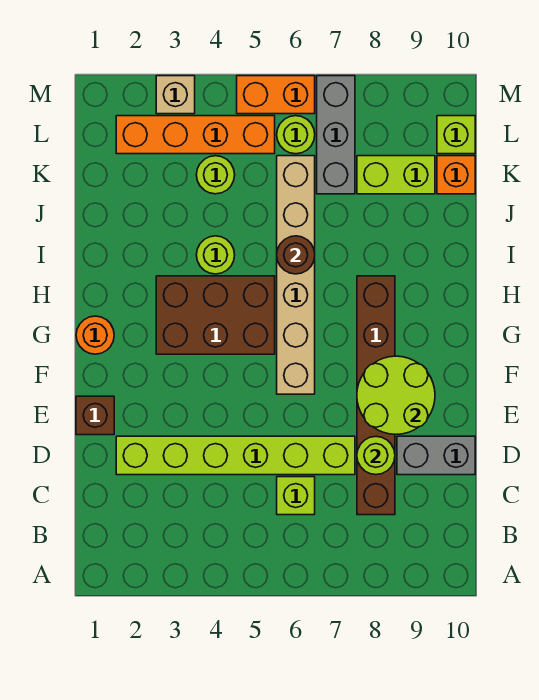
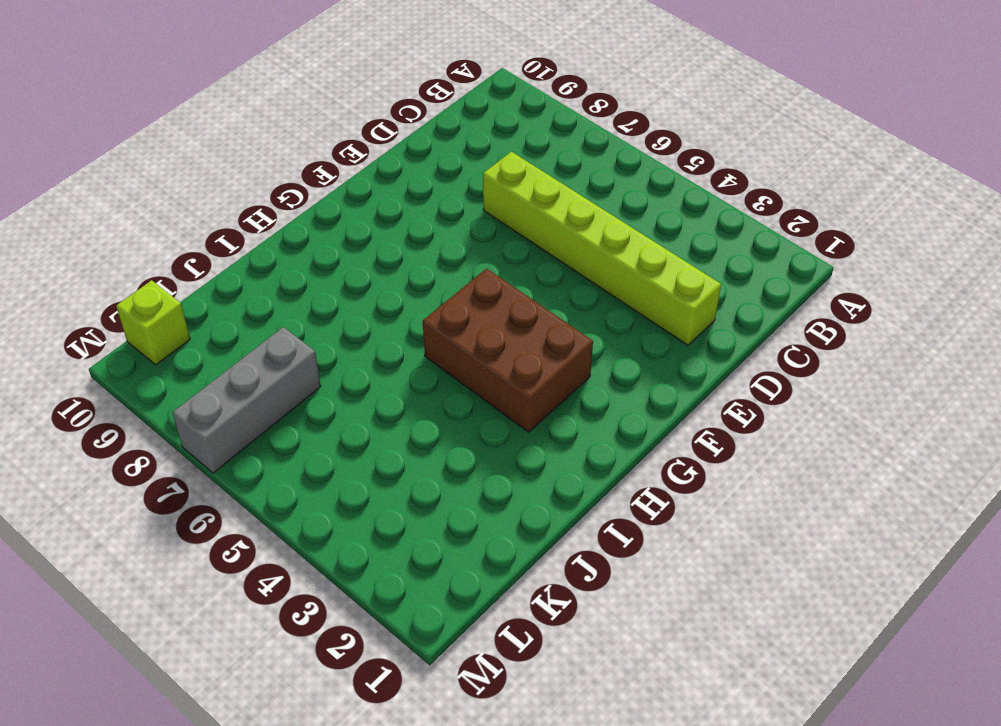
none -> lime 1x1 brick [277,477,315,515]
none -> brown 1x6 brick [357,276,395,515]
none -> grey 1x2 brick [397,436,475,475]

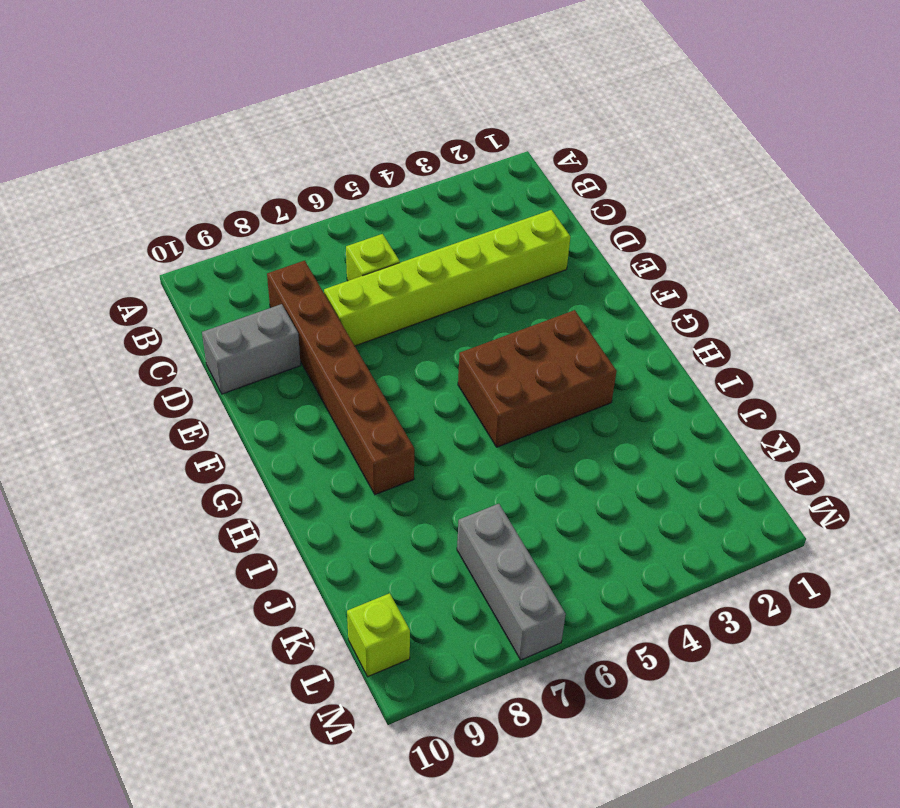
none -> brown 1x1 brick [76,396,114,435]
none -> tan 1x6 brick [277,156,315,394]
none -> orange 1x1 round brick [76,316,114,354]

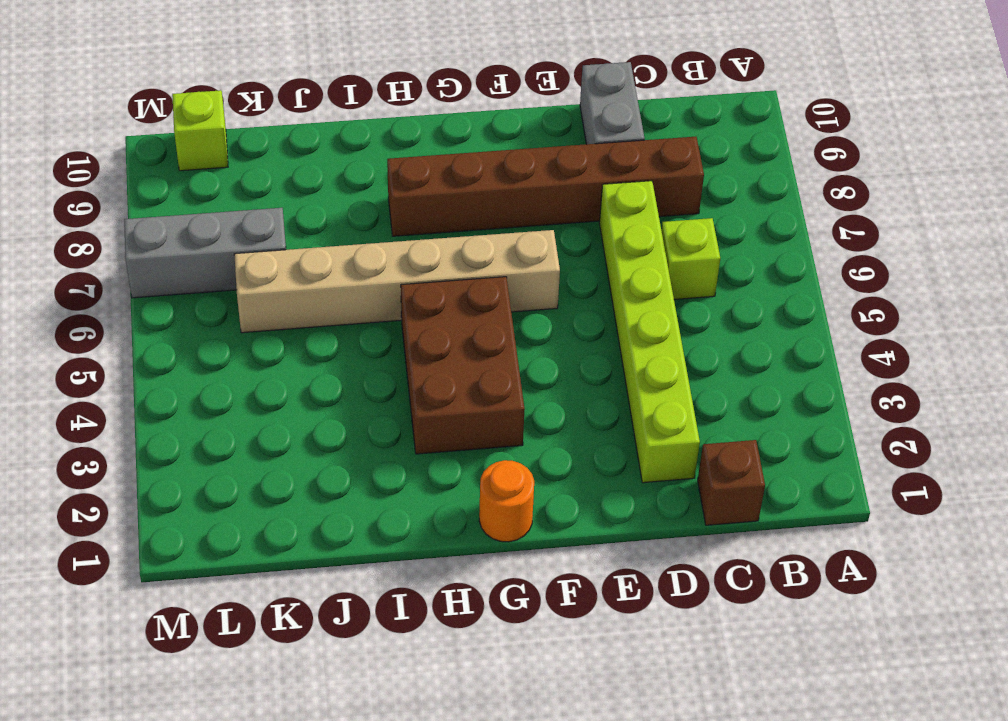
brown 1x1 brick [698,440,765,525] -> brown 1x1 brick moved to [76,396,114,435]
none -> lime 1x1 round brick [197,236,235,274]
none -> lime 1x1 round brick [196,156,235,194]
none -> lime 1x2 brick [357,156,435,194]

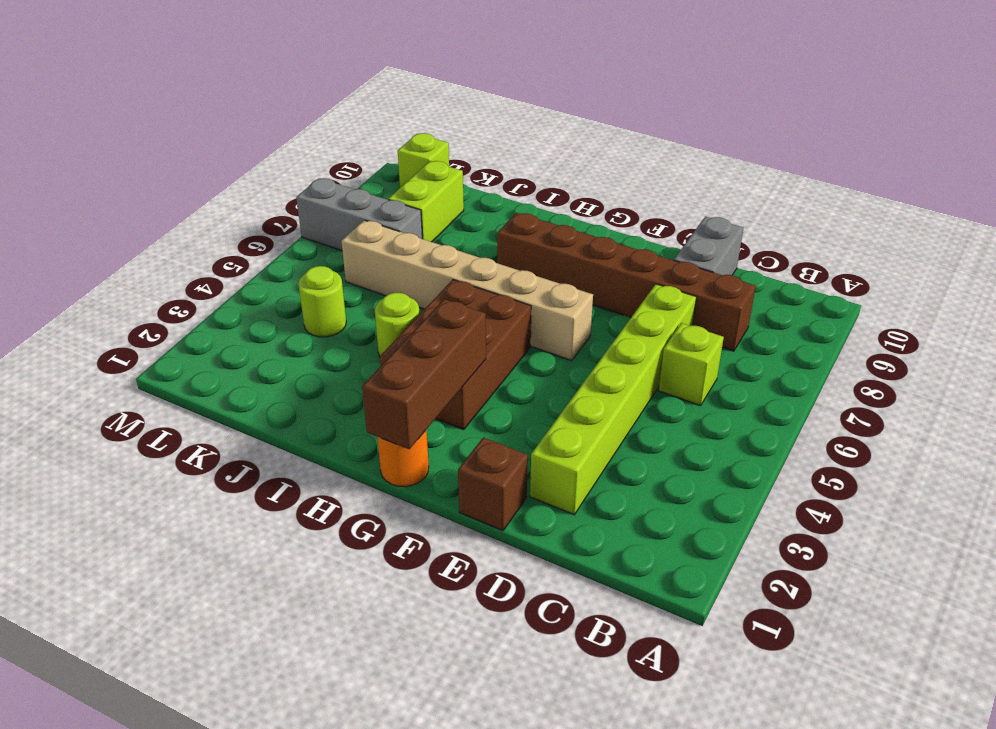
brown 1x3 brick [362,299,486,449] -> none
none -> orange 1x1 brick [437,156,475,194]
none -> orange 1x4 brick [116,116,275,154]
none -> lime 1x1 round brick [277,116,315,154]

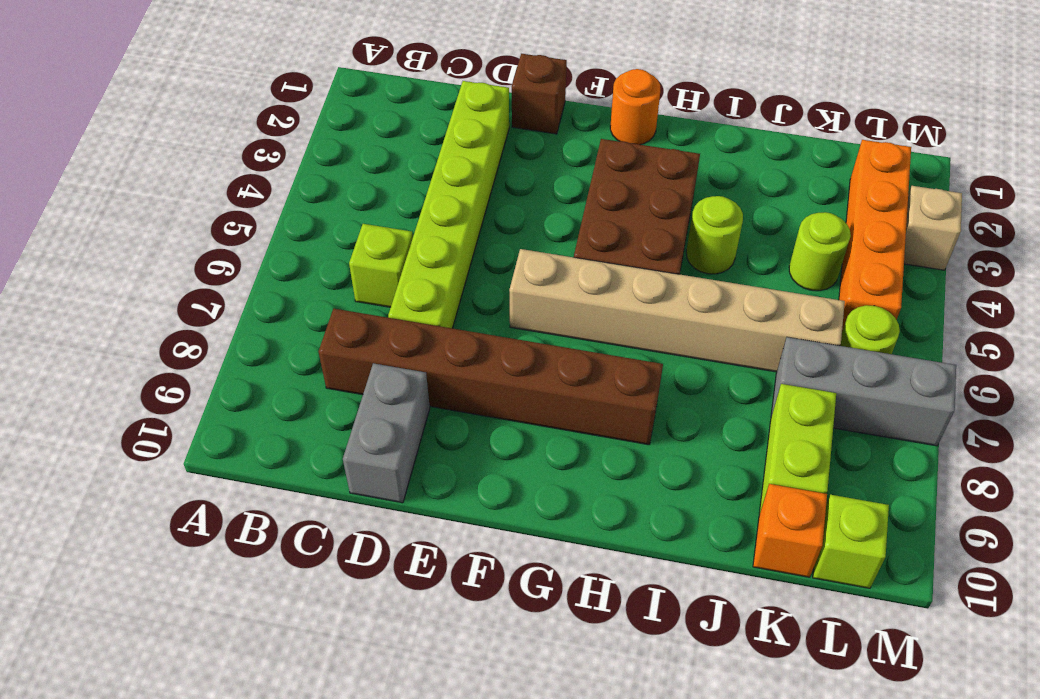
none -> orange 1x2 brick [237,76,315,114]
none -> lime 1x1 round brick [357,437,395,475]
none -> lime 2x2 round brick [357,356,435,434]

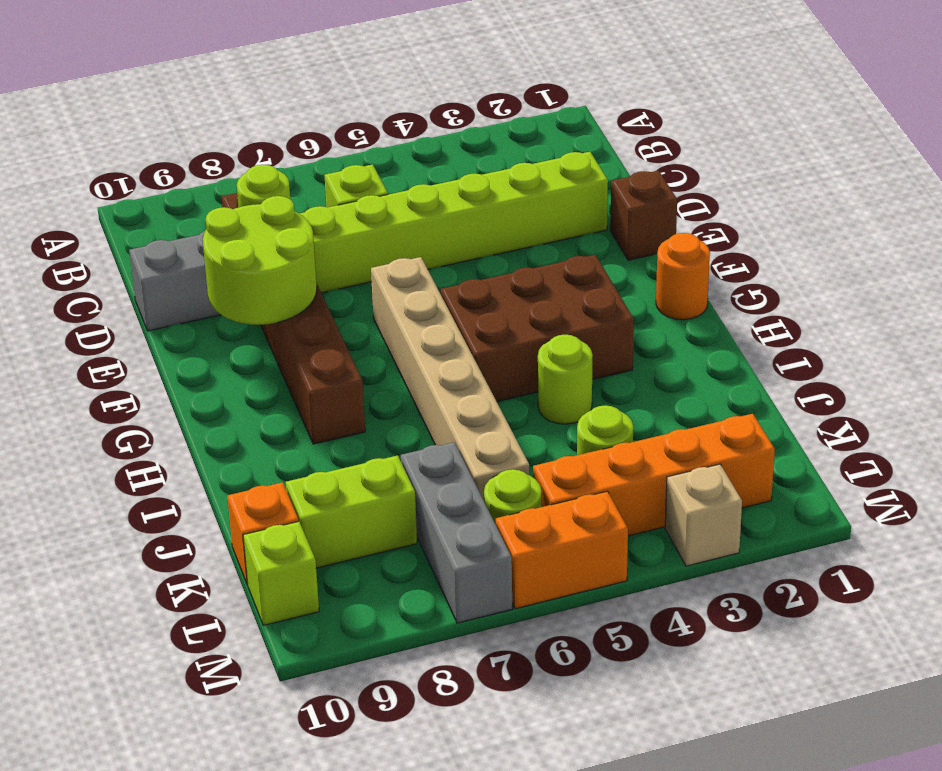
none -> brown 1x1 round brick [277,236,315,274]

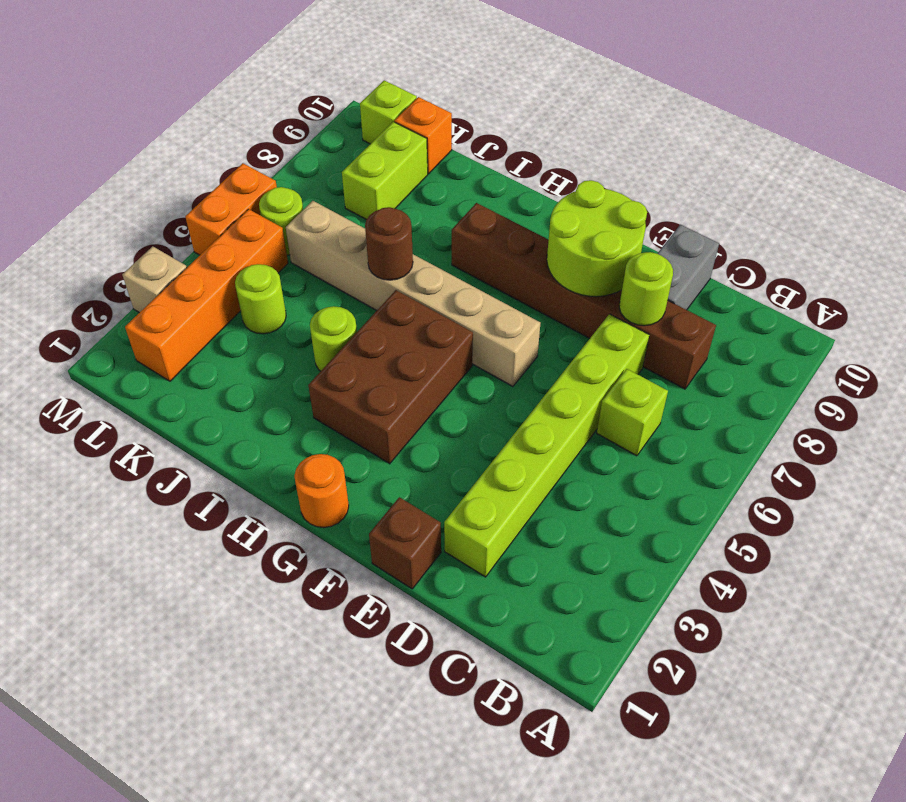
none -> grey 1x3 brick [317,76,355,194]

